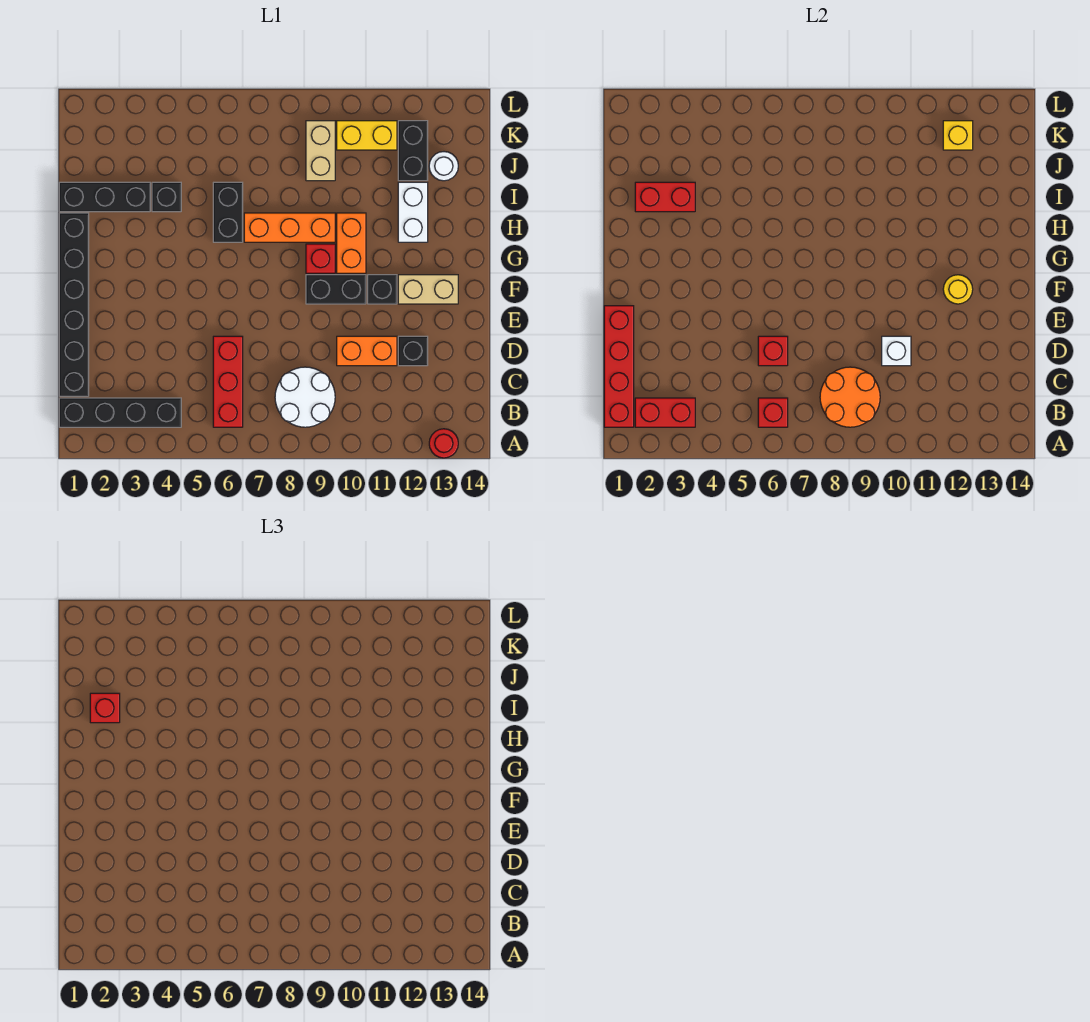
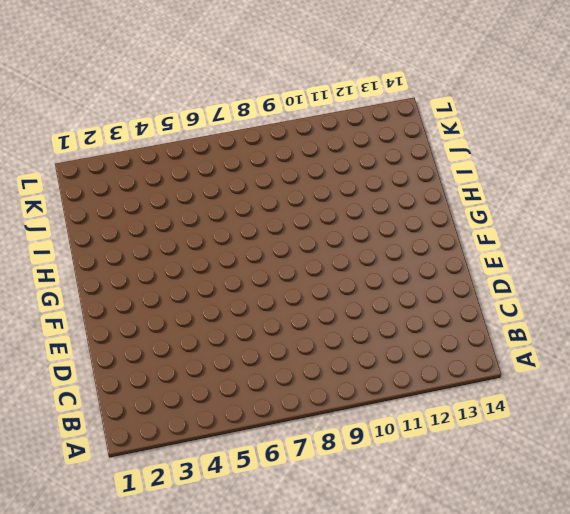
none -> red 1x1 round brick [429,429,458,458]
none -> black 1x4 brick [59,398,181,427]
none -> red 1x3 brick [213,336,243,427]
none -> white 2x2 round brick [275,367,335,427]

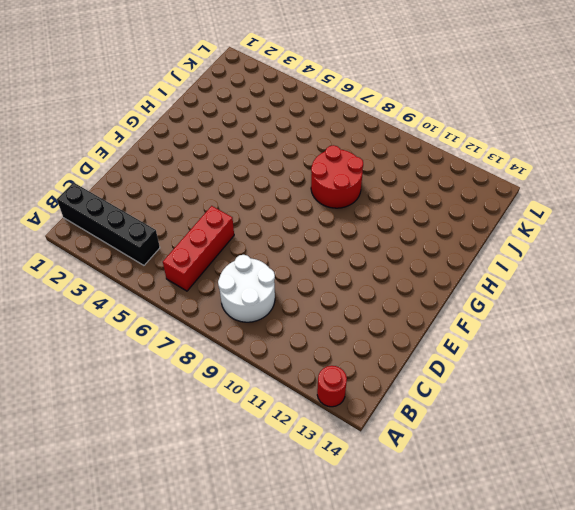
red 2x2 round brick [311,145,363,208] -> orange 1x3 brick [244,213,335,242]
none -> black 1x6 brick [59,213,89,396]
none -> orange 1x2 brick [337,336,397,366]
none -> black 1x1 brick [398,336,428,366]
none -> black 1x2 brick [306,275,366,304]

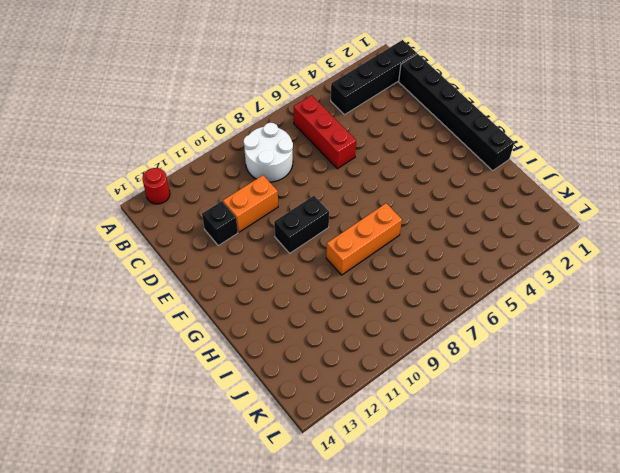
none -> black 1x1 brick [368,275,397,304]
none -> tan 1x2 brick [398,275,458,304]
none -> red 1x1 brick [306,244,335,273]
none -> orange 1x2 brick [337,213,366,273]

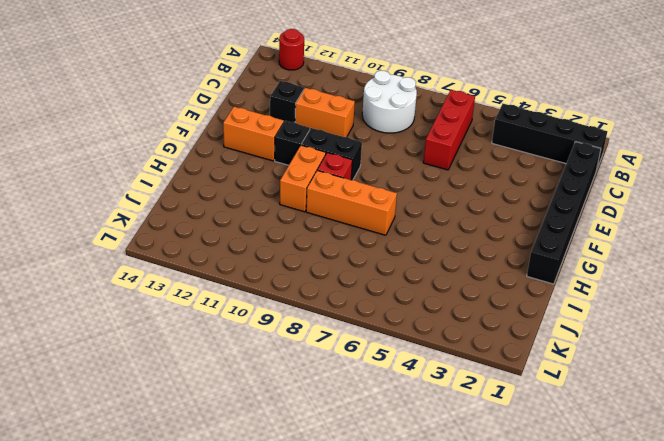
orange 1x2 brick [223,107,284,161] -> tan 1x2 brick [398,275,458,304]
none -> black 1x2 brick [213,182,243,242]
none -> white 1x2 brick [398,182,428,242]
none -> black 1x3 brick [59,182,150,212]
none -> black 1x1 brick [152,182,181,212]

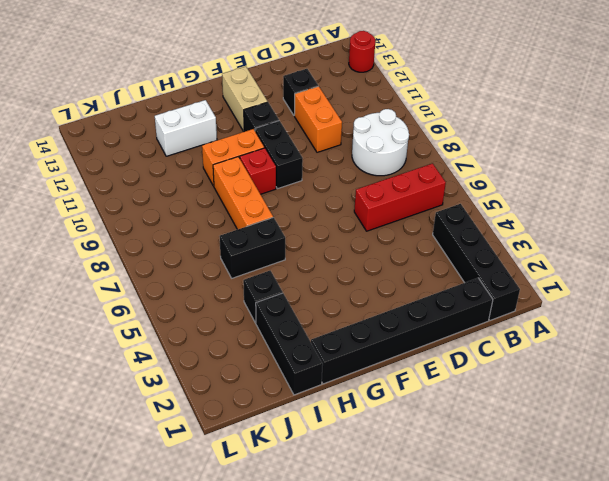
none -> tan 1x2 brick [306,121,335,181]
none -> black 1x2 brick [398,121,428,181]
none -> white 1x1 round brick [429,152,458,181]
none -> yellow 1x2 brick [337,121,397,150]

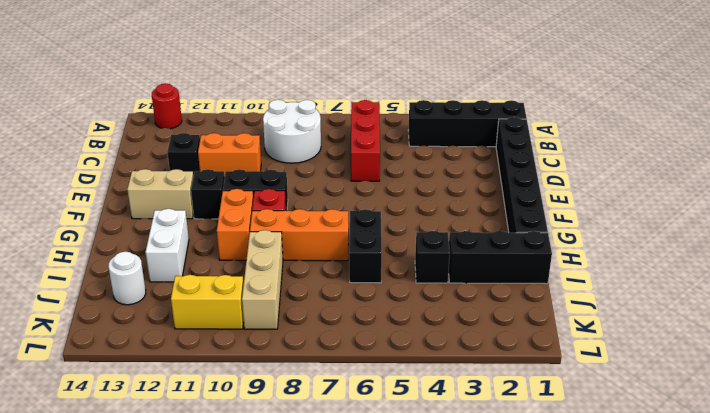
tan 1x3 brick [242,230,283,329] -> tan 1x2 brick [306,121,335,181]
none -> black 1x2 brick [398,121,428,181]
none -> red 1x4 brick [604,306,634,427]
none -> red 1x2 brick [635,398,695,427]
none -> red 1x1 brick [758,398,788,427]

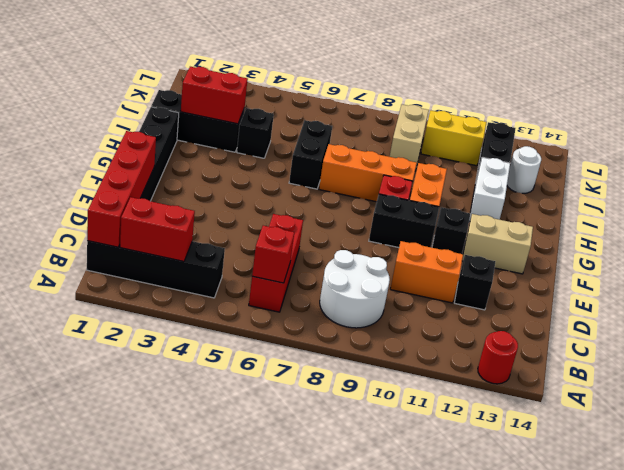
none -> orange 2x2 round brick [820,367,880,427]
none -> red 1x1 brick [758,336,788,366]
none -> white 1x1 brick [882,336,911,366]
none -> yellow 1x1 round brick [943,275,973,304]

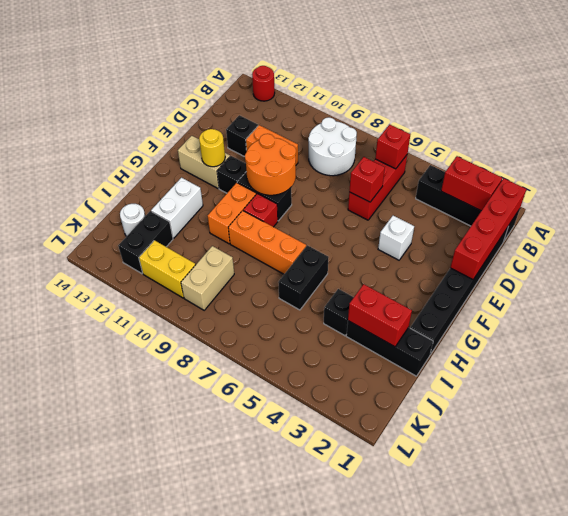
white 1x1 brick [378,216,414,260] -> white 1x1 brick moved to [882,336,911,366]
orange 2x2 round brick [245,134,296,195] -> orange 2x2 round brick moved to [820,367,880,427]
none -> yellow 1x1 brick [943,121,973,150]
none -> red 1x1 brick [90,693,120,723]

